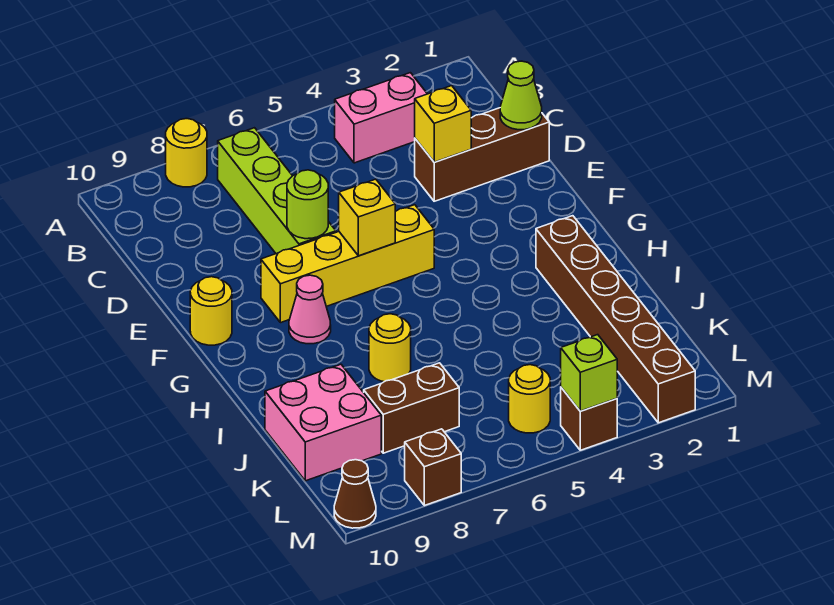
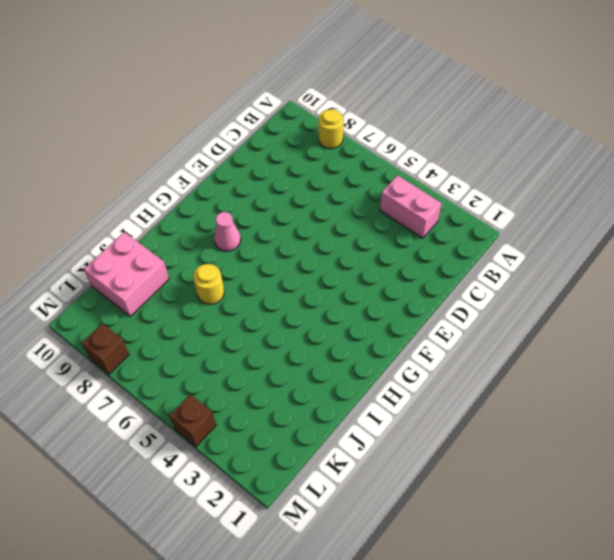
none -> lime 1x4 brick [218,128,336,254]
none -> brown 1x3 brick [415,108,549,201]
none -> yellow 1x4 brick [261,205,434,323]

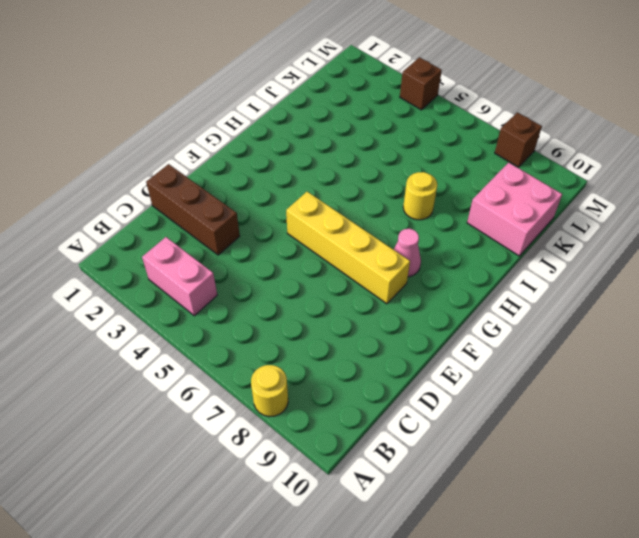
none -> lime 1x4 brick [218,128,336,254]
none -> yellow 1x1 round brick [190,277,232,345]
none -> brown 1x6 brick [536,216,695,423]

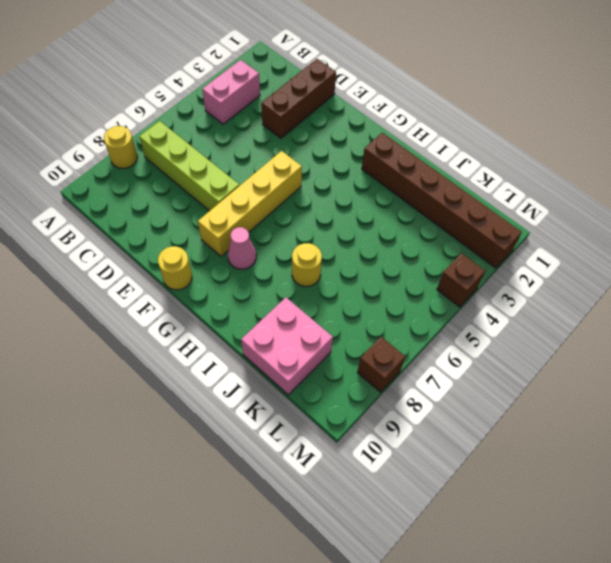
none -> brown 1x2 brick [364,363,459,453]
none -> yellow 1x1 round brick [509,365,550,433]
none -> brown 1x1 cone [334,460,376,528]

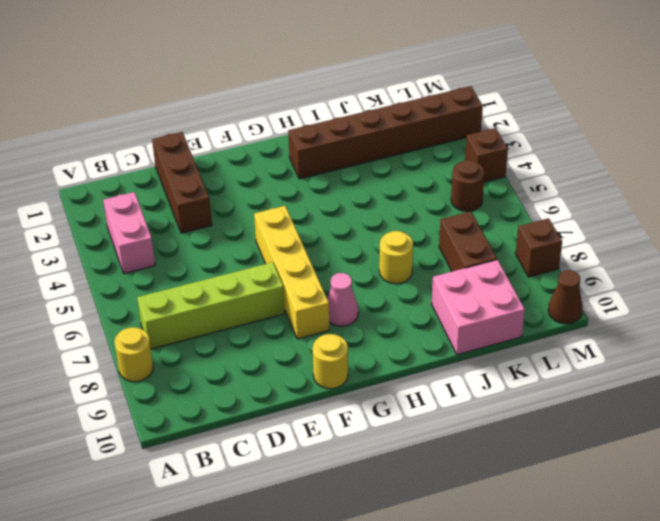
brown 1x1 round brick [451,160,485,211] -> yellow 1x1 round brick [509,365,550,433]
none -> lime 1x1 cone [500,61,542,130]
none -> yellow 1x1 brick [415,86,471,162]
none -> lime 1x1 round brick [287,170,328,239]

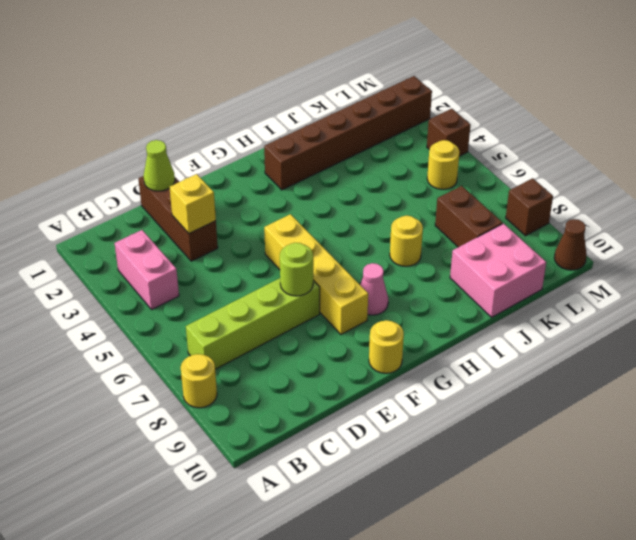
none -> yellow 1x1 brick [339,179,395,256]
none -> lime 1x1 brick [561,335,617,411]

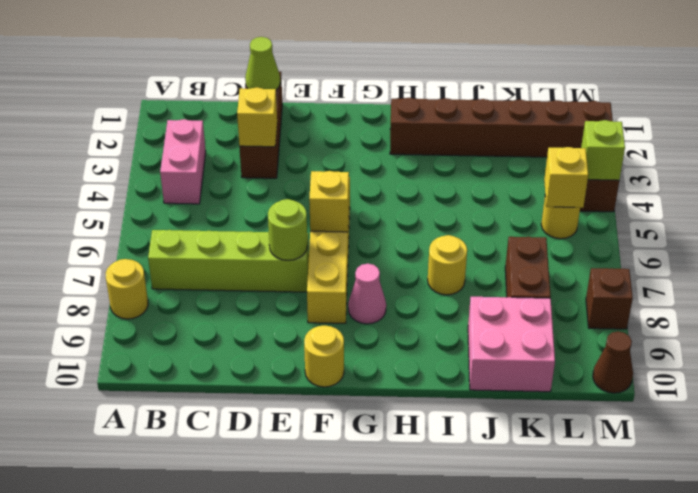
yellow 1x1 brick [544,147,588,208] -> none

